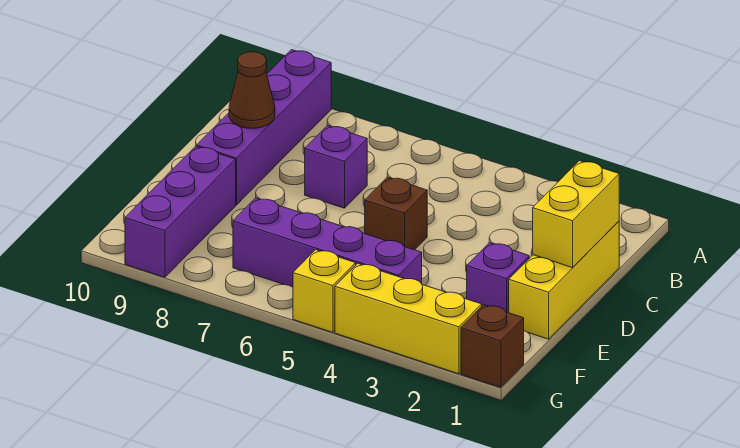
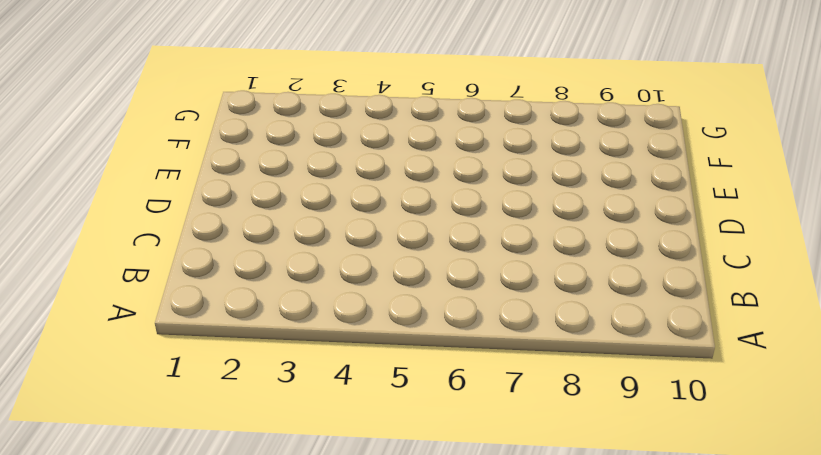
none -> purple 1x4 brick [197,50,331,205]
none -> yellow 1x3 brick [509,221,619,339]
none -> purple 1x1 brick [305,125,367,208]

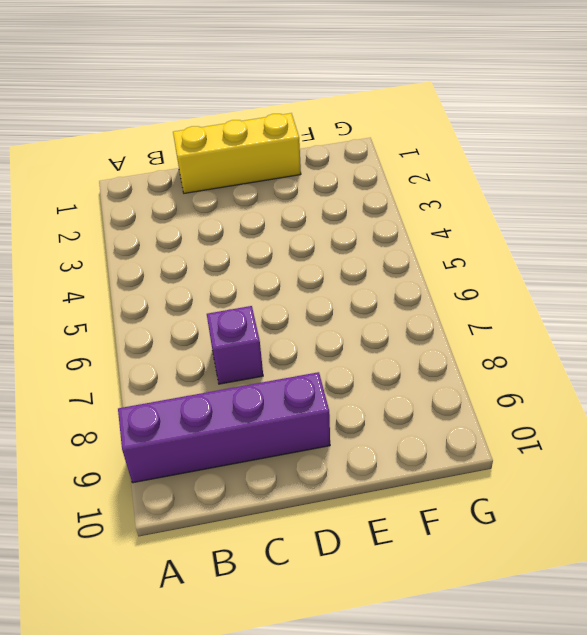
none -> brown 1x1 brick [365,177,427,250]
none -> purple 1x1 brick [467,243,529,313]
none -> purple 1x3 brick [125,146,236,277]

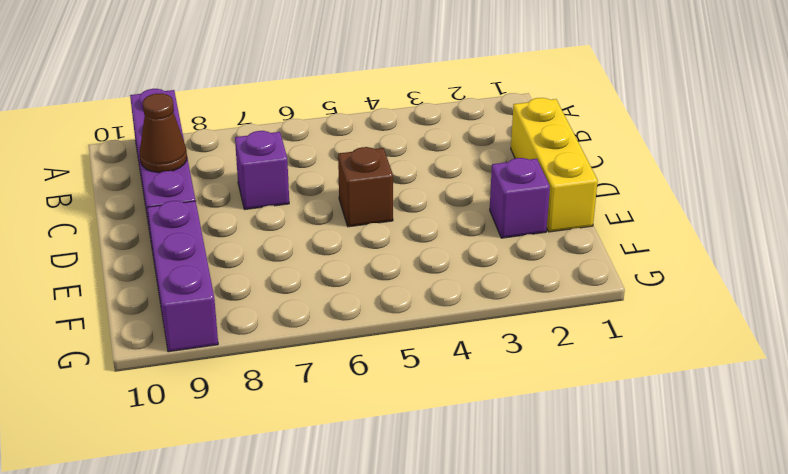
none -> purple 1x4 brick [233,198,422,287]
none -> brown 1x1 brick [461,305,524,388]
none -> yellow 1x3 brick [335,263,482,374]

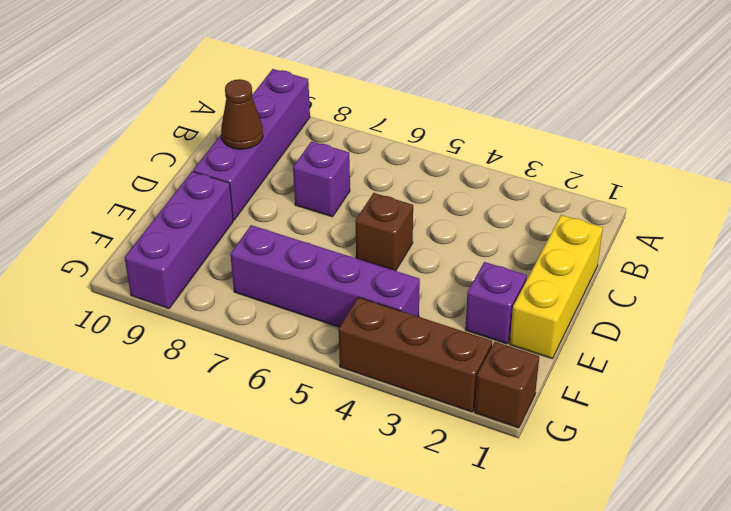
brown 1x3 brick [339,297,492,412] -> yellow 1x3 brick [335,263,482,374]
none -> yellow 1x1 brick [293,250,356,332]
none -> yellow 1x2 brick [533,161,619,268]

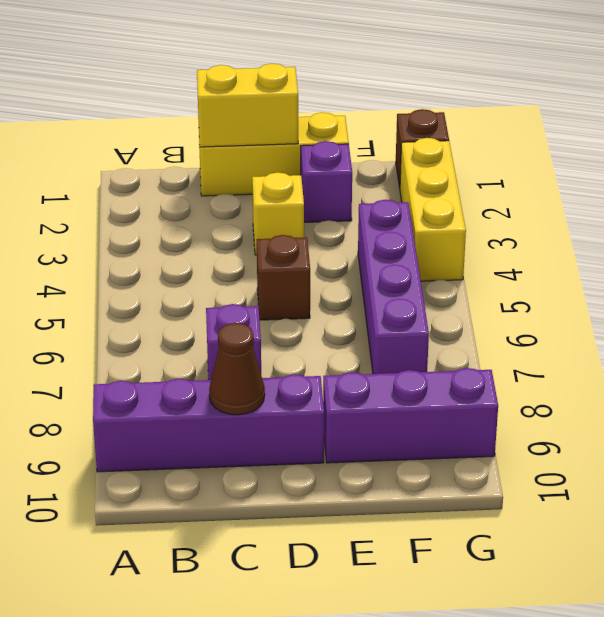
yellow 1x1 brick [252,172,304,255] -> yellow 1x1 brick moved to [293,250,356,332]

